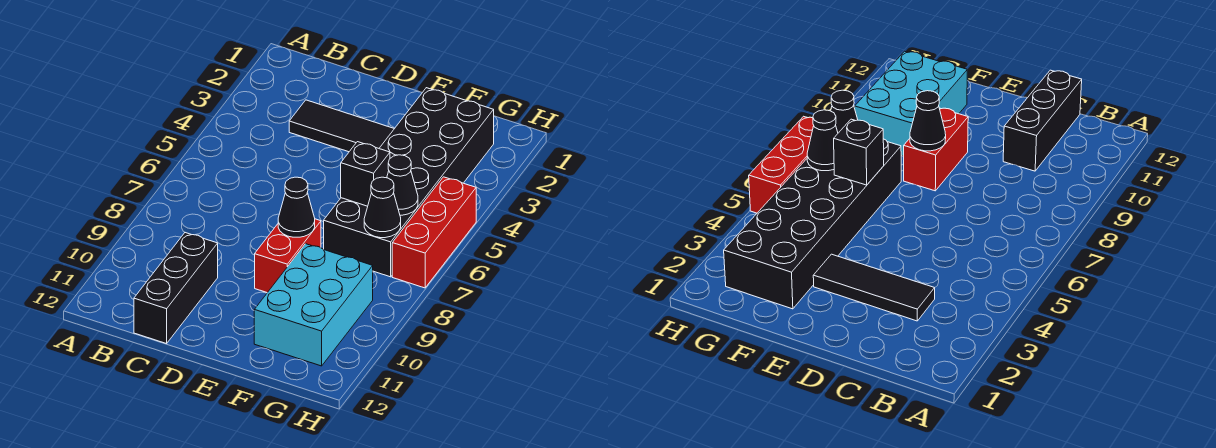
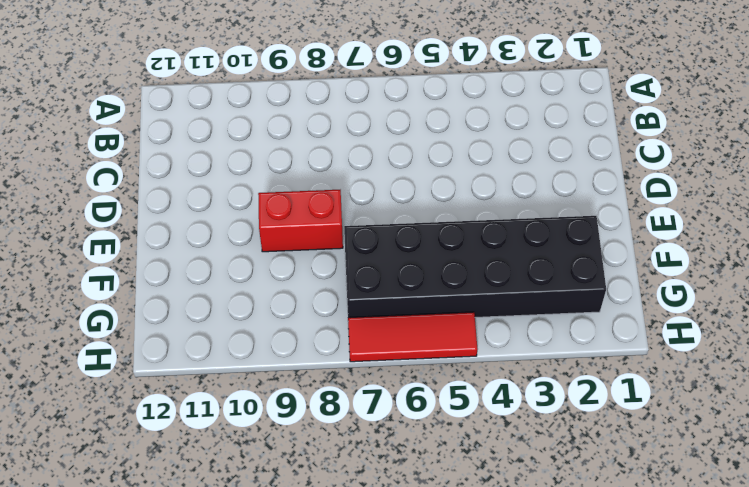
red 1x3 tile [348,312,477,362] -> red 1x3 brick [392,177,476,288]
none -> black 1x3 tile [289,100,394,152]
none -> black 1x3 brick [134,233,218,344]

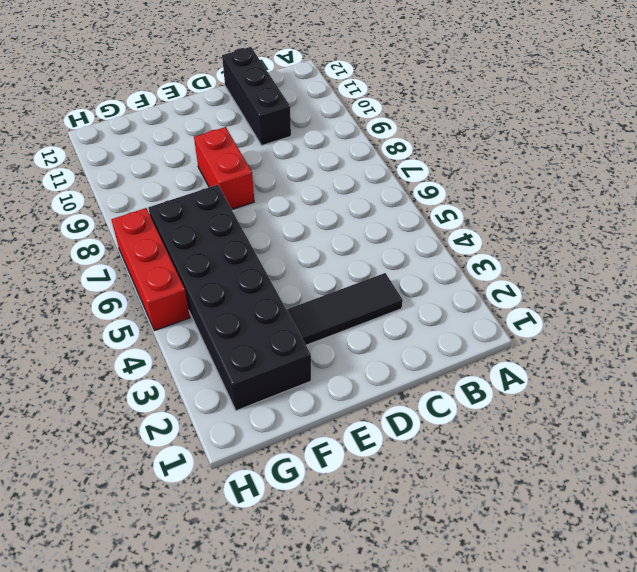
none -> cyan 2x3 brick [254,244,373,366]
none -> black 1x1 cone [278,177,315,237]

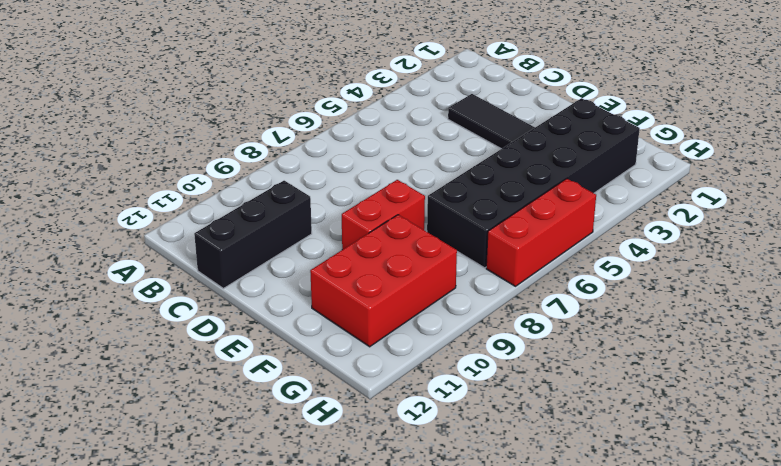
red 2x3 brick [310,215,457,347] -> cyan 2x3 brick [254,244,373,366]
none -> black 1x1 cone [278,177,315,237]
none -> black 1x1 brick [341,142,390,206]

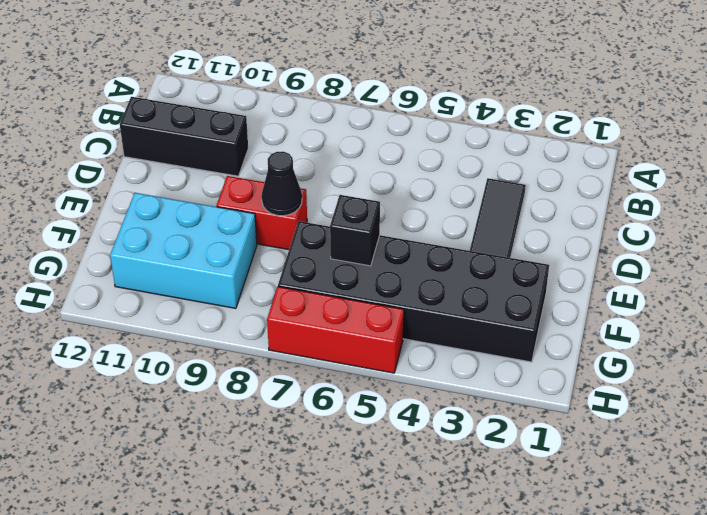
none -> black 1x1 cone [387,155,418,215]
none -> black 1x1 cone [364,177,401,238]

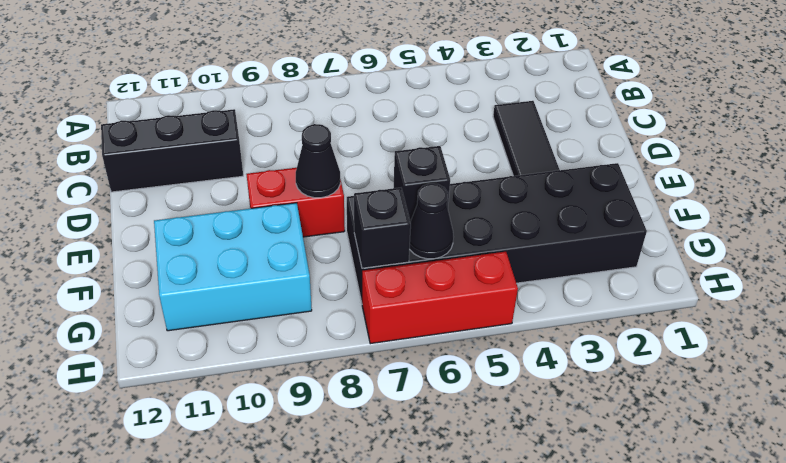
black 1x1 brick [354,188,411,268] -> black 1x1 cone [364,177,401,238]

